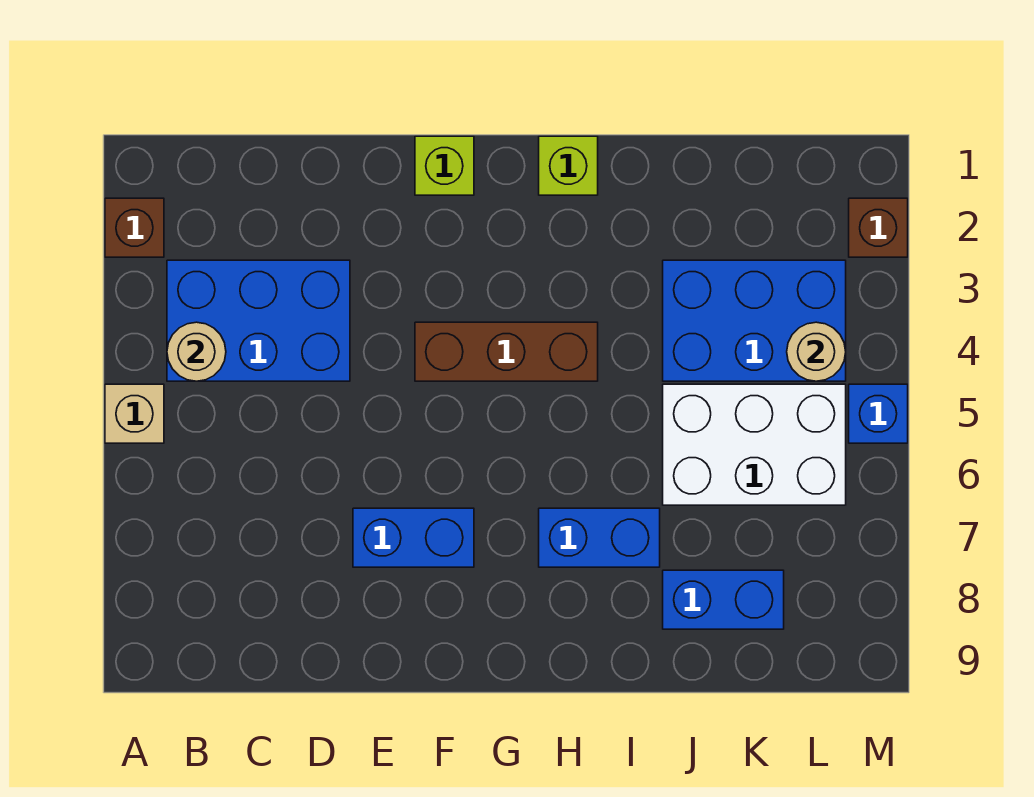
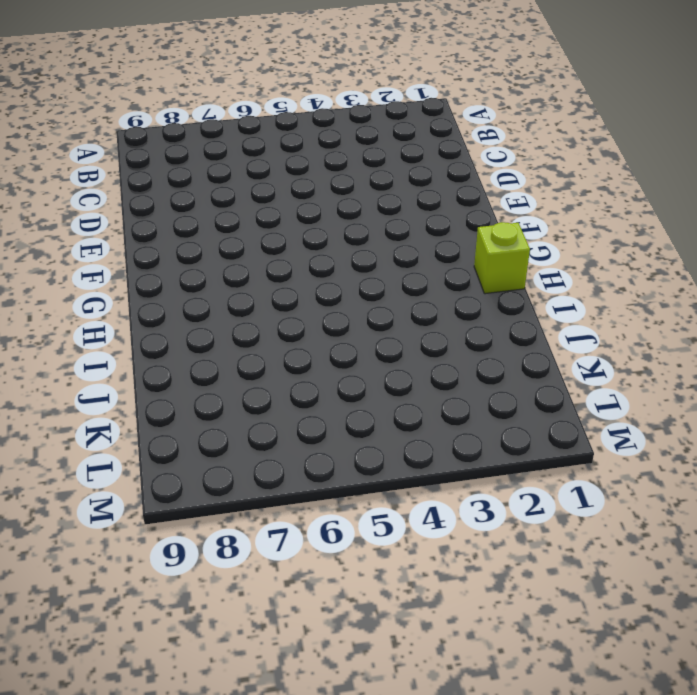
none -> brown 1x1 brick [105,198,164,257]
none -> tan 1x1 brick [105,384,164,443]
none -> blue 2x3 brick [167,260,350,381]

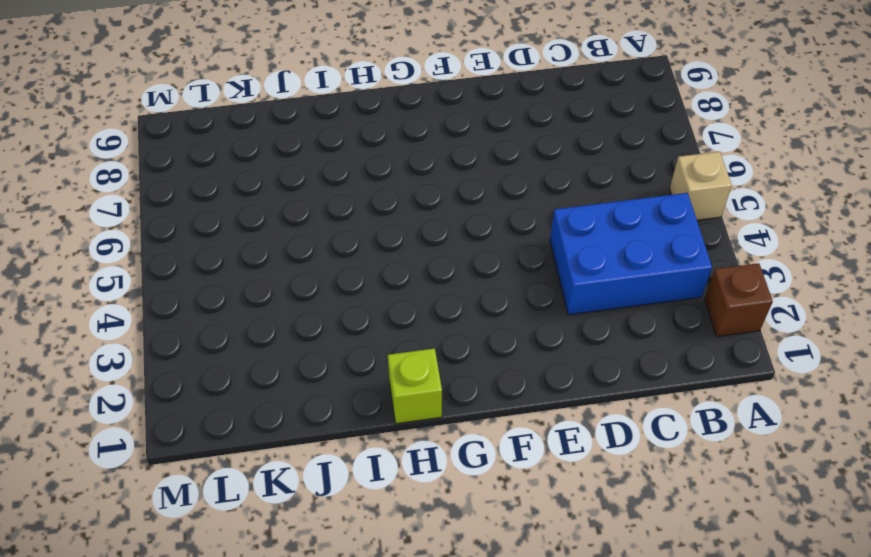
none -> blue 1x2 brick [353,508,474,567]
none -> lime 1x1 brick [415,136,474,195]
none -> brown 1x3 brick [415,322,598,381]

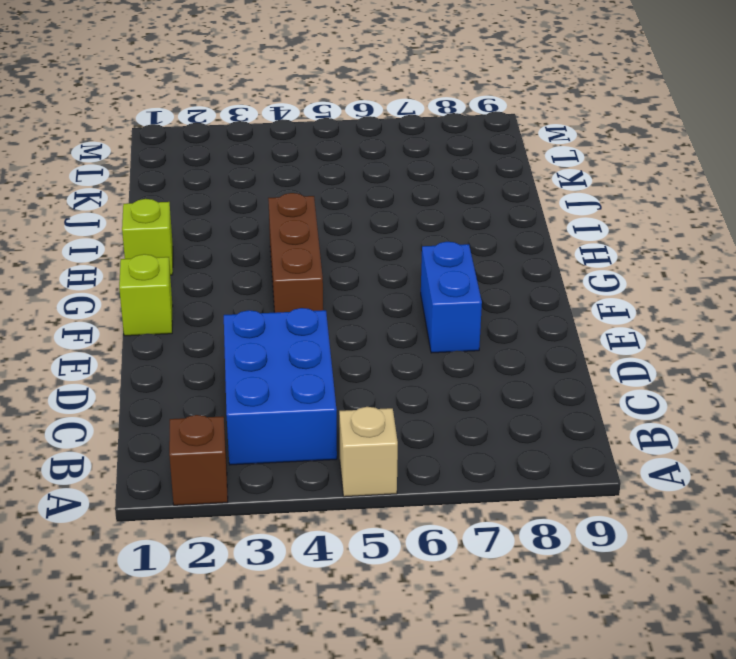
none -> blue 1x2 brick [539,508,660,567]
none -> blue 2x3 brick [663,260,846,381]
none -> white 2x3 brick [663,384,846,505]

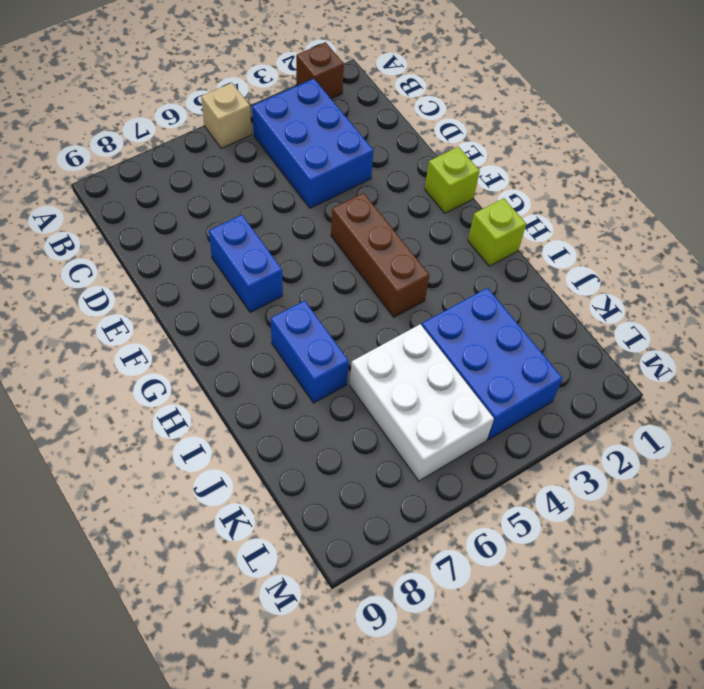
none -> blue 1x2 brick [663,570,784,629]
none -> brown 1x1 brick [849,198,908,257]
none -> blue 1x1 brick [849,384,908,443]

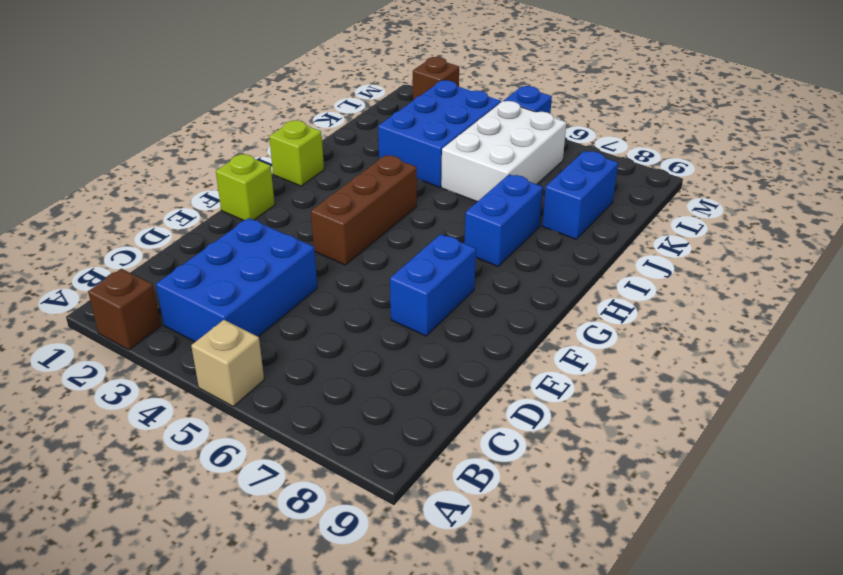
none -> tan 1x1 round brick [167,322,226,381]
none -> tan 1x1 round brick [787,322,846,381]

